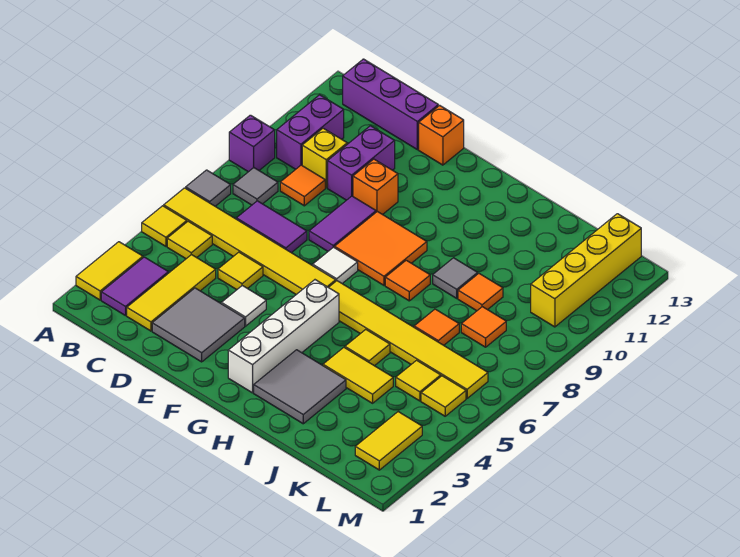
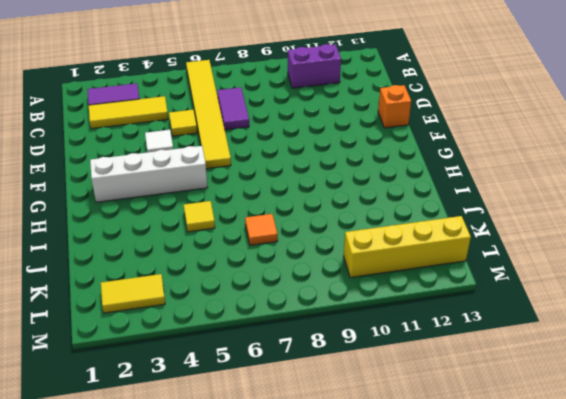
none -> yellow 1x2 tile [76,242,143,300]
none -> yellow 1x1 tile [142,206,187,246]
none -> grey 1x1 tile [186,170,231,206]
none -> purple 1x1 brick [229,115,275,172]

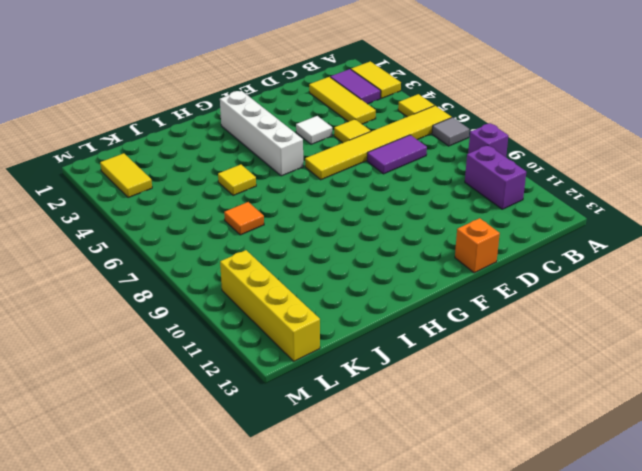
none -> yellow 1x1 tile [167,221,212,259]
none -> grey 1x1 tile [233,168,278,205]
none -> purple 1x3 brick [343,59,438,150]
none -> orange 1x1 tile [280,165,325,206]

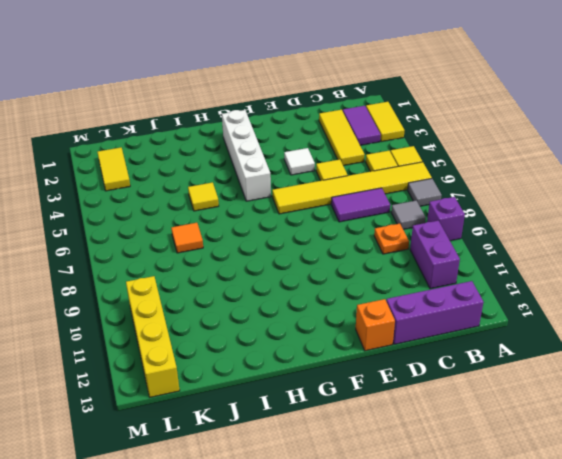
orange 1x1 plate [374,224,409,254] -> orange 1x1 tile [280,165,325,206]
none -> yellow 1x1 brick [302,128,347,188]
none -> grey 2x2 tile [152,288,245,362]
none -> purple 1x2 brick [328,126,395,200]
none -> purple 1x2 tile [309,196,376,251]

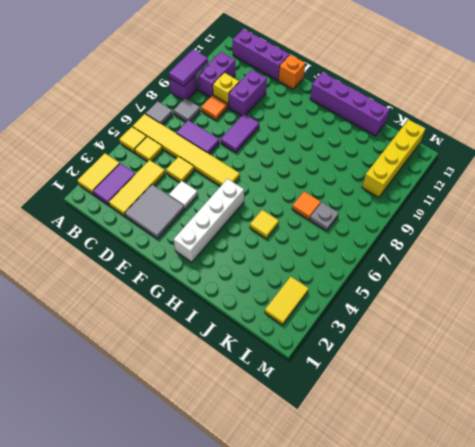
purple 1x2 tile [169,49,208,86] -> none
purple 1x4 brick [310,72,390,136] -> none
grey 1x1 plate [310,202,339,231] -> none
none -> orange 1x1 brick [353,159,398,215]
none -> white 1x1 tile [313,247,358,283]
none -> orange 2x2 tile [334,211,427,285]
none -> yellow 1x6 tile [329,281,488,398]

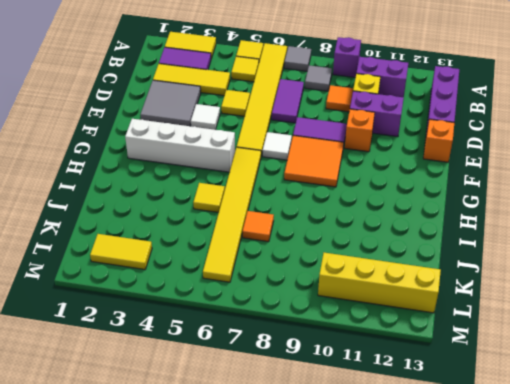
none -> grey 2x2 tile [254,350,346,424]
none -> orange 1x1 tile [385,260,430,301]
none -> yellow 1x2 tile [323,347,393,403]
none -> grey 1x1 tile [433,258,478,298]

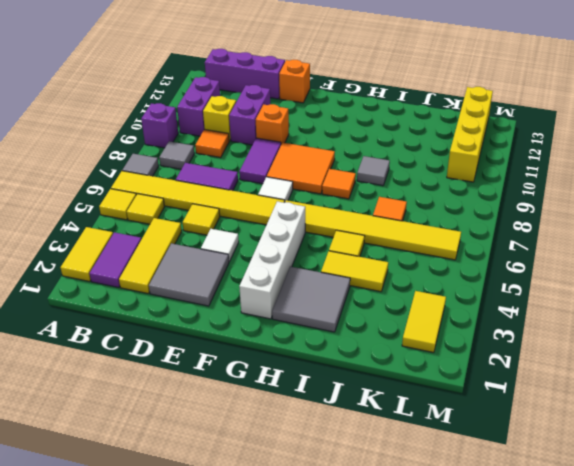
none -> orange 1x1 tile [458,273,503,311]
none -> yellow 1x1 tile [396,360,441,401]
none -> orange 1x1 tile [461,307,506,347]
none -> yellow 1x1 tile [421,376,466,416]

